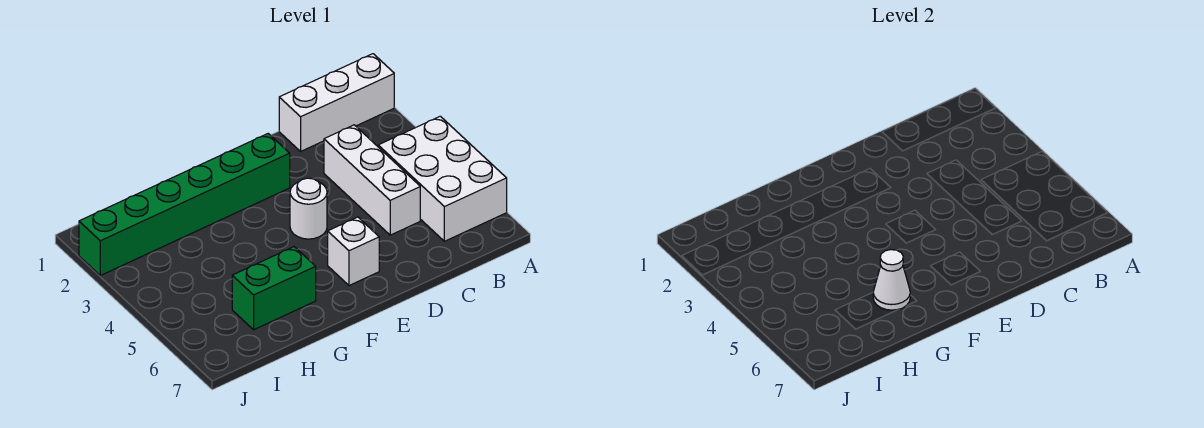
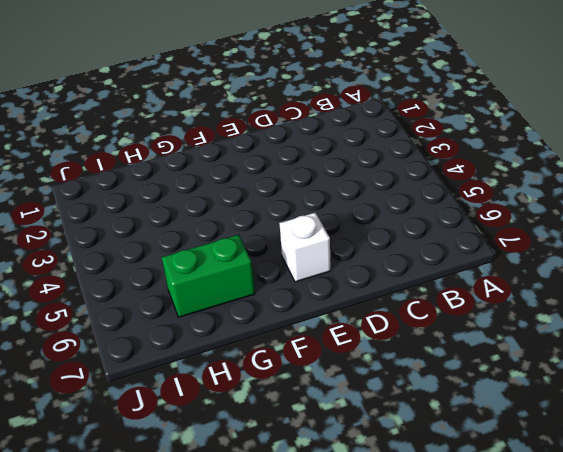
none -> white 1x3 brick [279,54,394,151]
none -> white 2x3 brick [378,116,507,241]

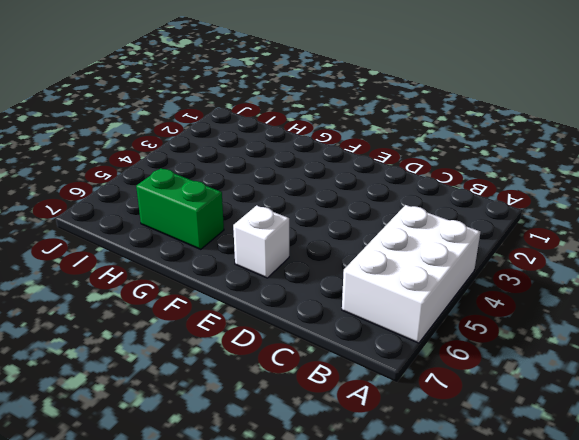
none -> white 1x3 brick [279,54,394,151]
none -> white 1x3 brick [324,125,420,235]

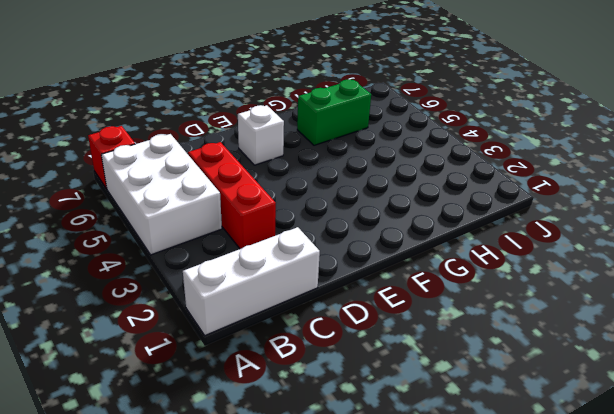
red 1x1 brick [88,126,135,189] -> none
red 1x3 brick [188,142,276,249] -> white 1x3 brick [324,125,420,235]
none -> green 1x6 brick [79,134,290,275]
none -> white 1x1 round brick [290,178,327,239]

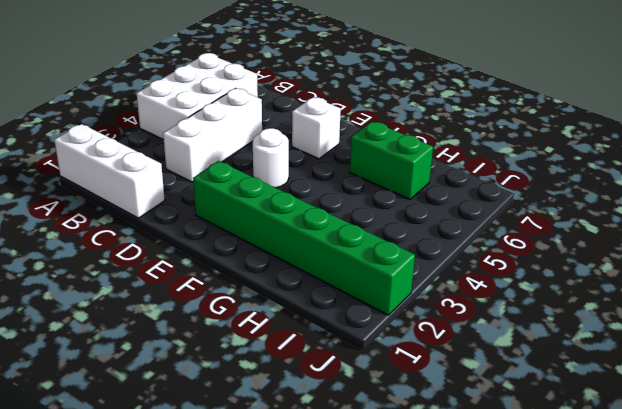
none -> white 1x1 cone [873,250,910,310]

